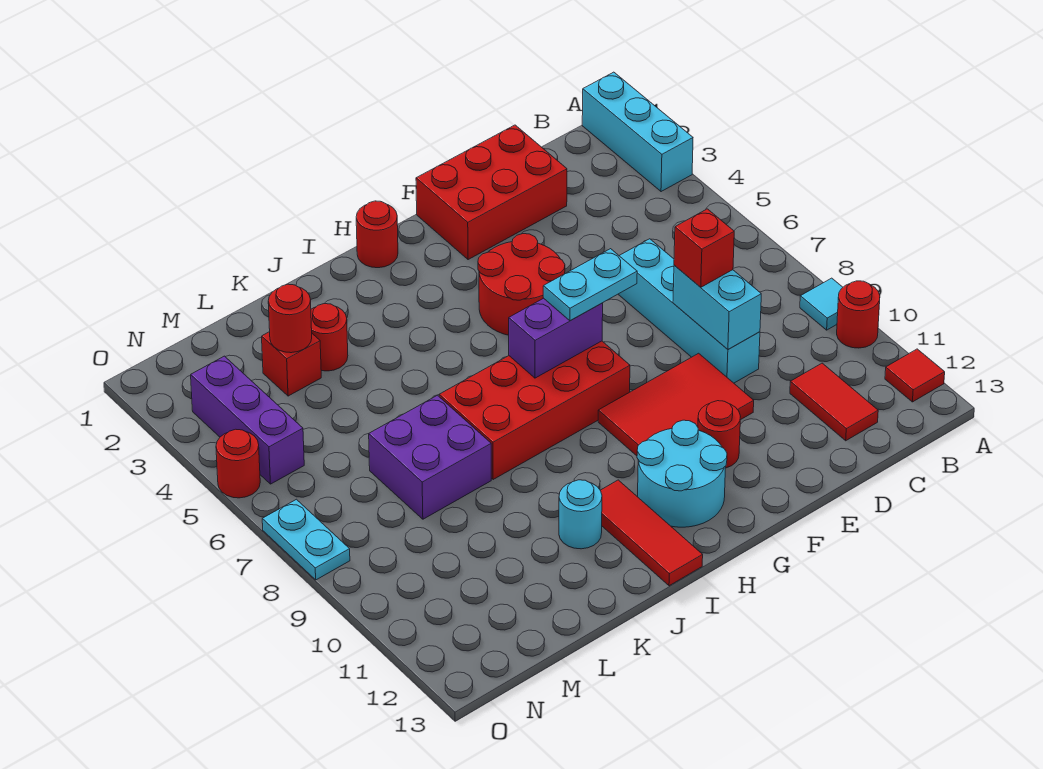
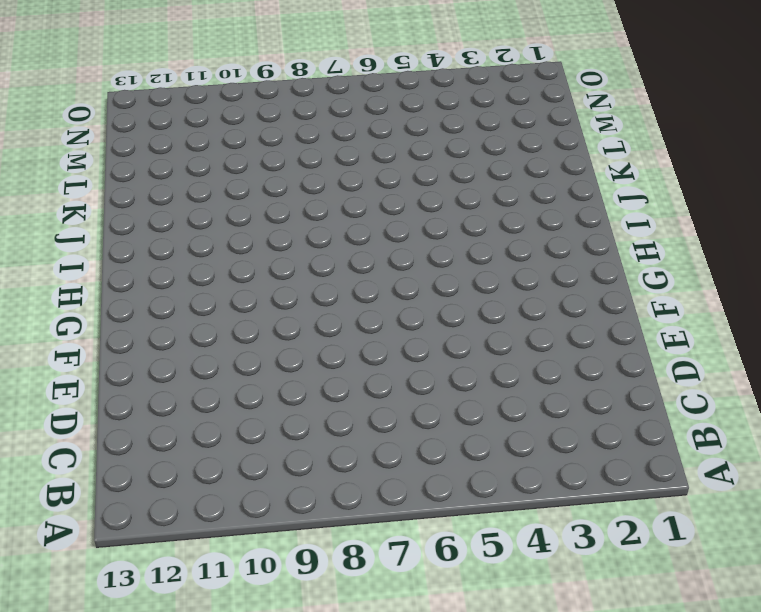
none -> cyan 1x3 brick [582,72,693,192]
none -> cyan 1x1 tile [800,278,843,330]
none -> red 1x1 round brick [837,281,880,348]

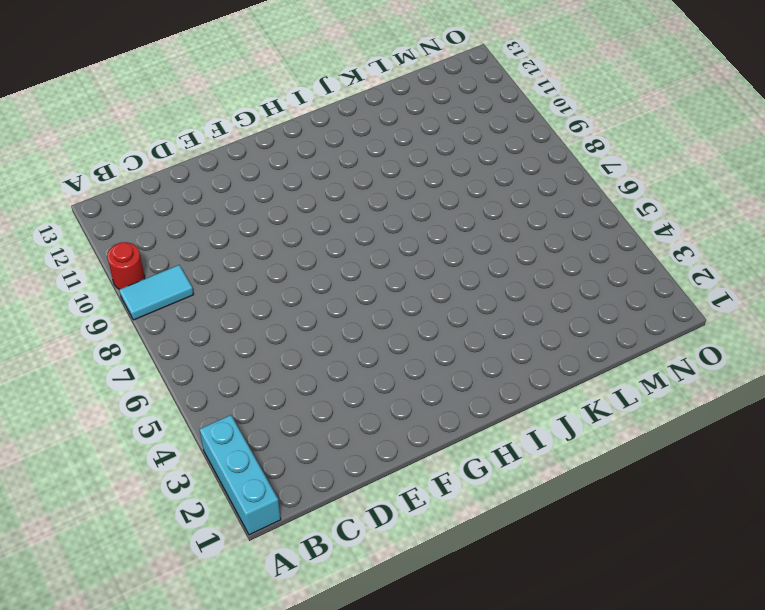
cyan 1x2 tile [119,265,194,320] -> cyan 1x1 tile [800,278,843,330]
none -> red 1x1 tile [885,349,945,402]
none -> red 1x2 tile [790,363,878,441]
none -> red 2x3 brick [416,125,567,260]

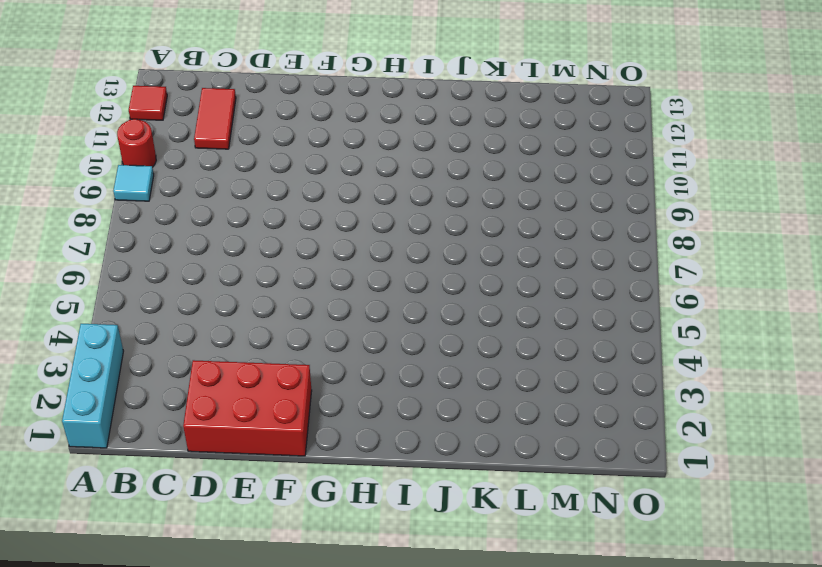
none -> cyan 1x4 brick [618,239,760,383]
none -> red 2x3 tile [598,353,754,456]
none -> red 2x2 round brick [478,234,565,335]

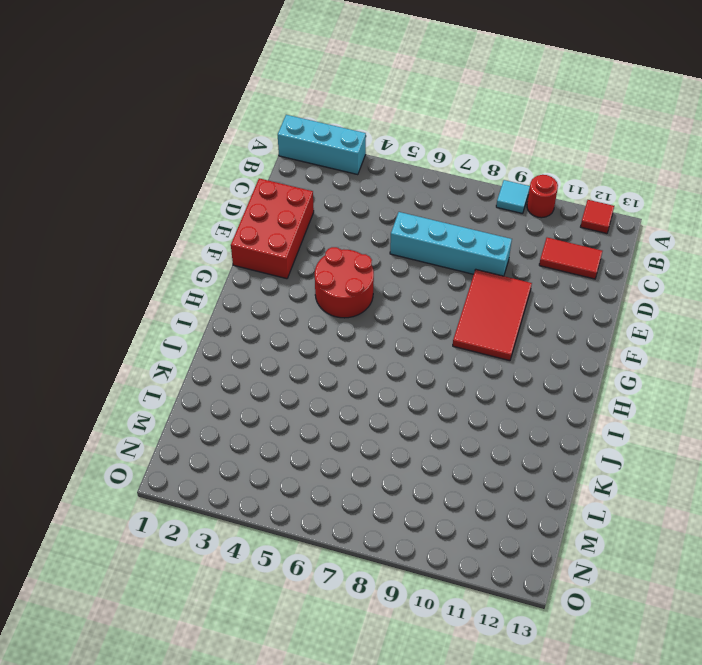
none -> red 1x1 round brick [698,401,741,468]
none -> red 2x4 brick [439,341,630,480]
none -> cyan 2x2 round brick [637,420,727,527]

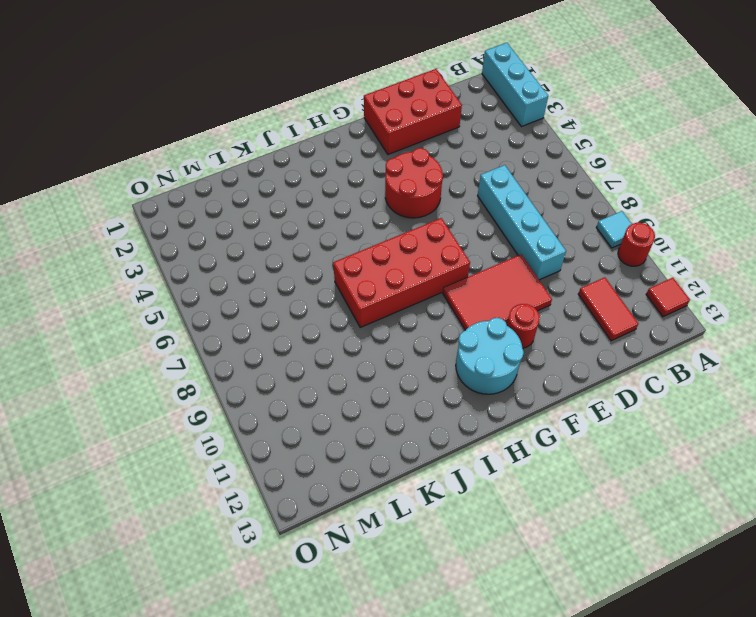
none -> red 1x1 round brick [356,201,398,268]
none -> red 1x3 tile [600,480,703,586]
none -> cyan 1x1 round brick [559,480,602,549]

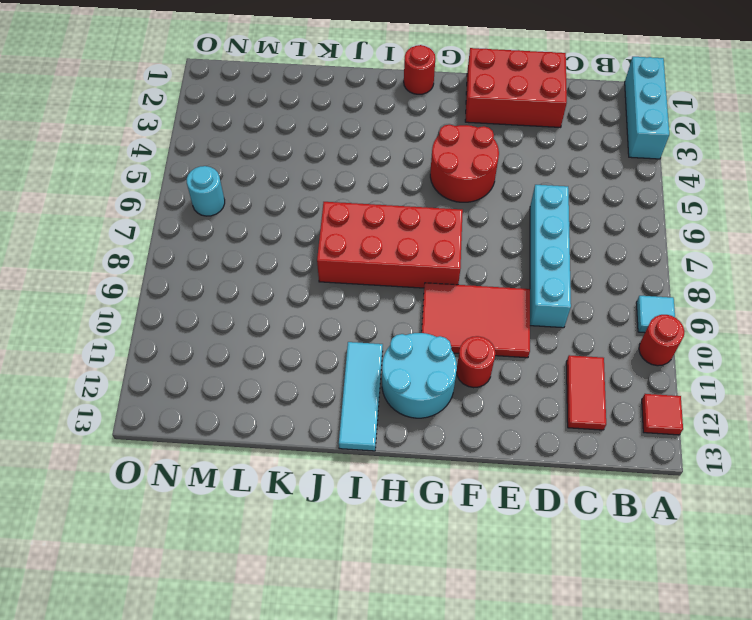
cyan 1x3 tile [339,342,383,451] -> red 1x3 tile [600,480,703,586]
cyan 1x1 round brick [187,166,225,216] -> cyan 1x1 round brick moved to [559,480,602,549]
none -> red 1x1 round brick [311,304,348,371]
none -> purple 2x2 brick [369,395,491,519]
none -> red 1x1 brick [262,332,321,396]

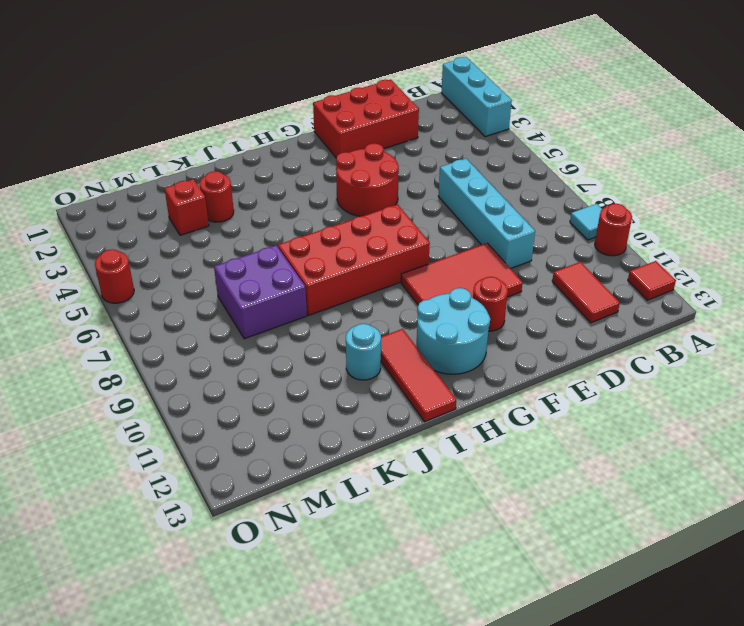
none -> red 1x1 round brick [356,201,398,268]
none -> purple 1x3 brick [191,356,304,484]
none -> cyan 1x2 plate [262,499,350,580]

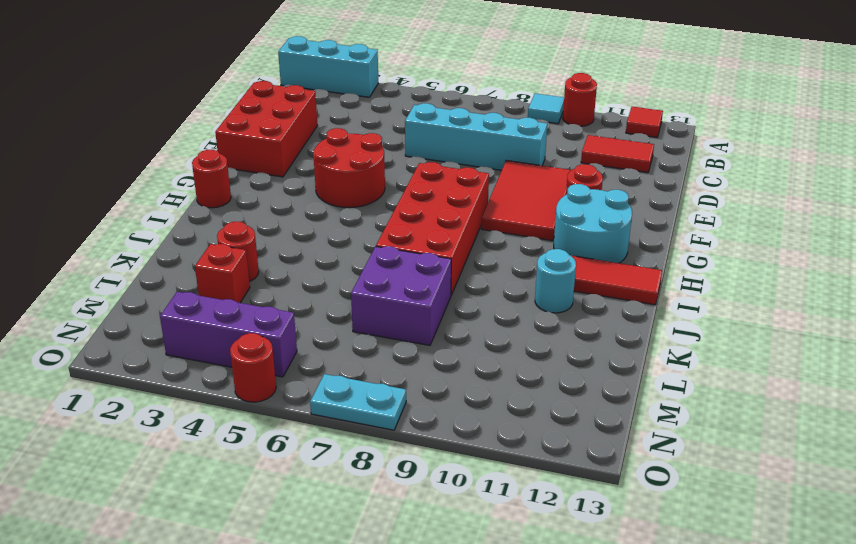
none -> cyan 1x2 brick [673,266,761,349]
none -> purple 1x2 brick [509,298,603,378]
none -> red 1x1 round brick [268,284,312,353]

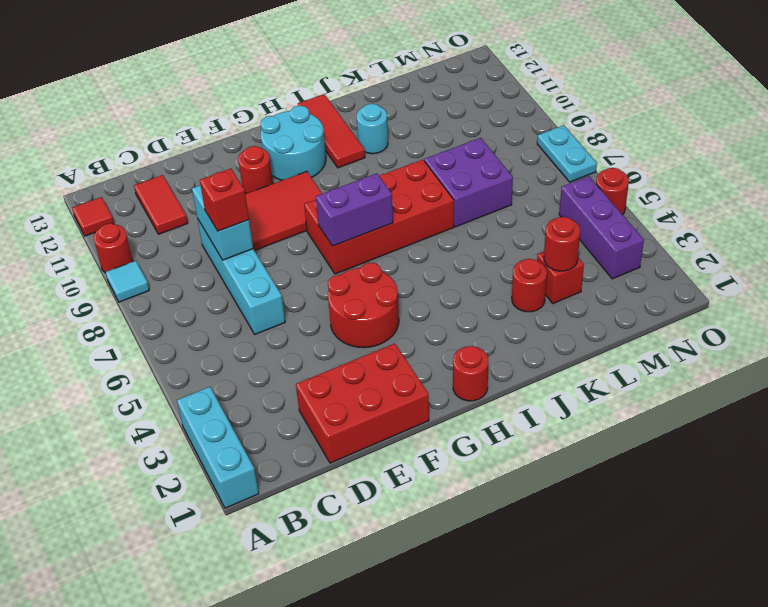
none -> cyan 1x2 plate [543,249,637,321]

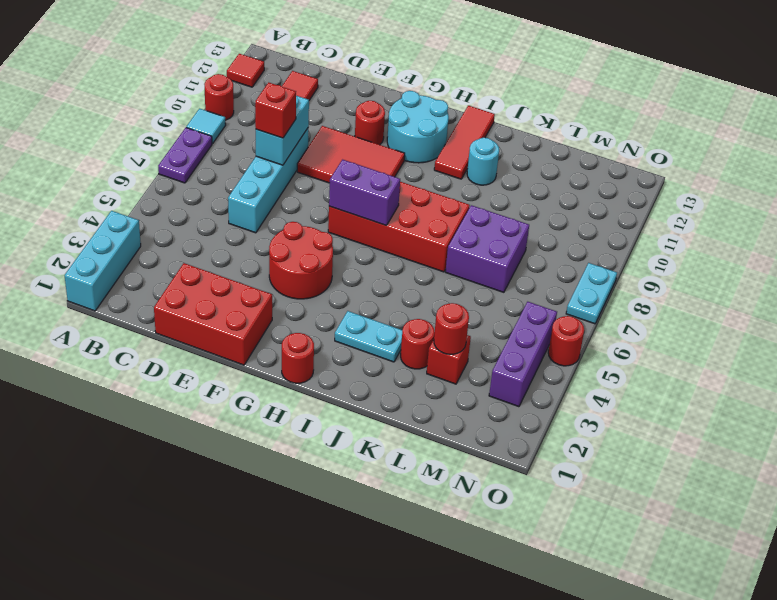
purple 1x2 plate [158,128,212,183] -> none
cyan 1x2 plate [335,311,402,362] -> cyan 1x2 plate moved to [543,249,637,321]

